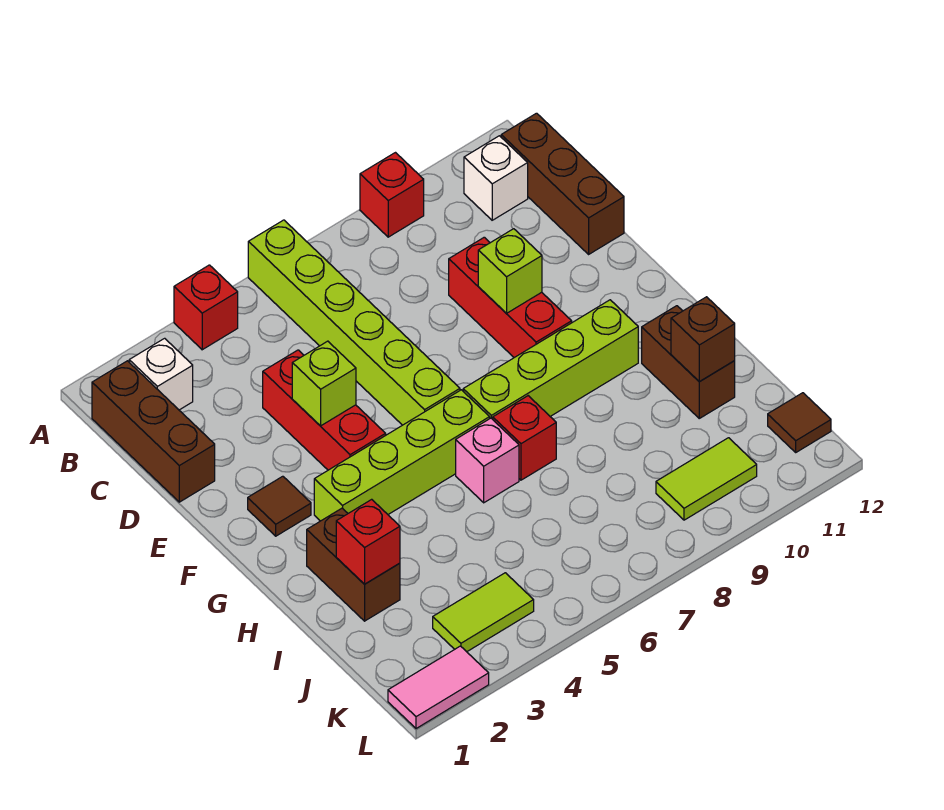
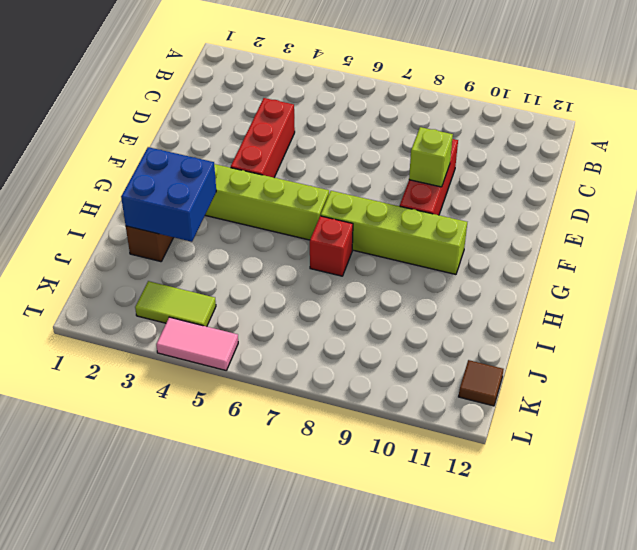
blue 2x2 brick [121,147,216,242] -> red 1x1 brick [336,499,400,584]
pink 1x2 tile [156,317,238,370] -> pink 1x2 tile moved to [388,646,489,729]
none -> red 1x1 brick [174,265,238,350]
none -> lime 1x6 brick [248,220,460,425]
none -> red 1x1 brick [360,153,424,237]

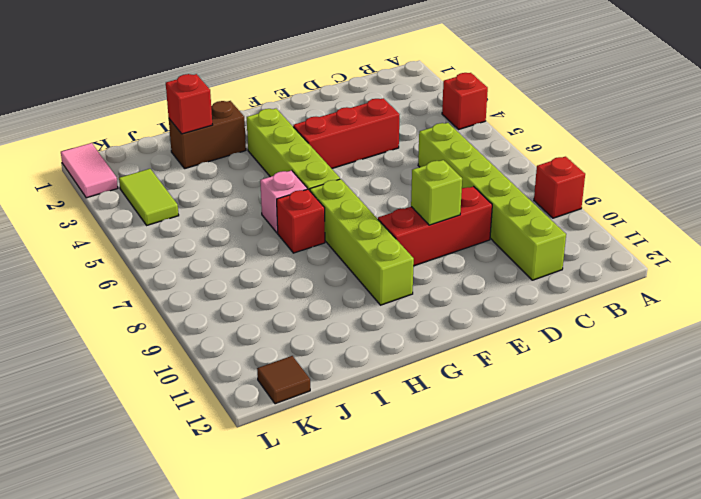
lime 1x6 brick [418,123,566,280] -> lime 1x6 brick turned to [248,220,460,425]
none -> brown 1x3 brick [92,361,215,502]
none -> white 1x1 brick [129,338,193,410]
none -> white 1x1 brick [464,136,528,220]

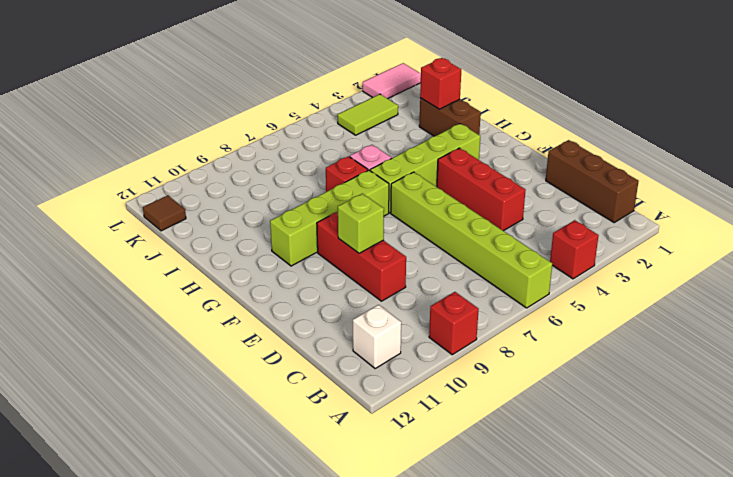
none -> white 1x1 brick [129,338,193,410]
none -> brown 1x3 brick [501,113,624,254]
none -> brown 1x1 tile [248,476,311,536]

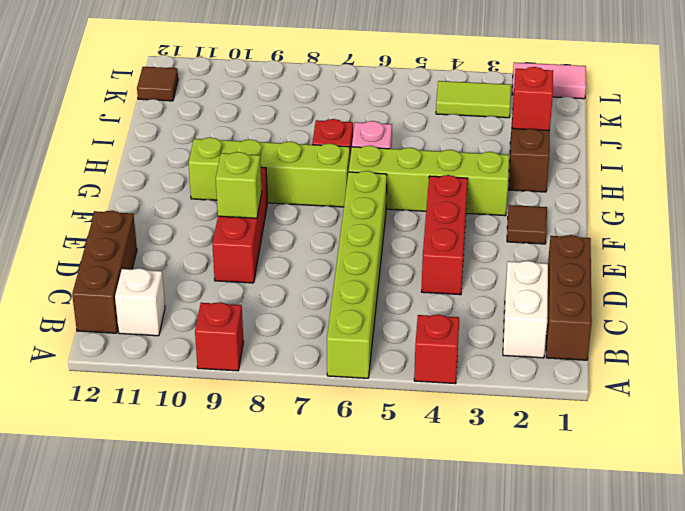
white 1x2 brick [503,261,548,358] -> white 1x1 brick [129,338,193,410]
none -> brown 1x2 brick [642,306,735,418]
none -> lime 1x2 tile [656,438,757,520]
none -> lime 1x1 brick [292,341,356,426]

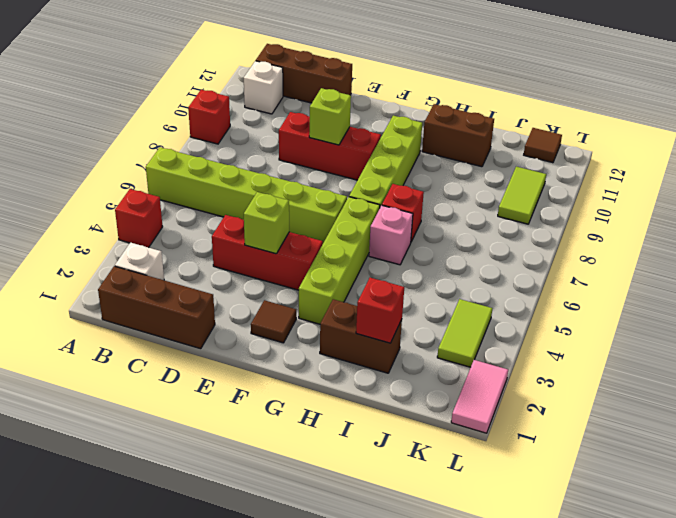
none -> brown 1x1 brick [671,297,735,382]

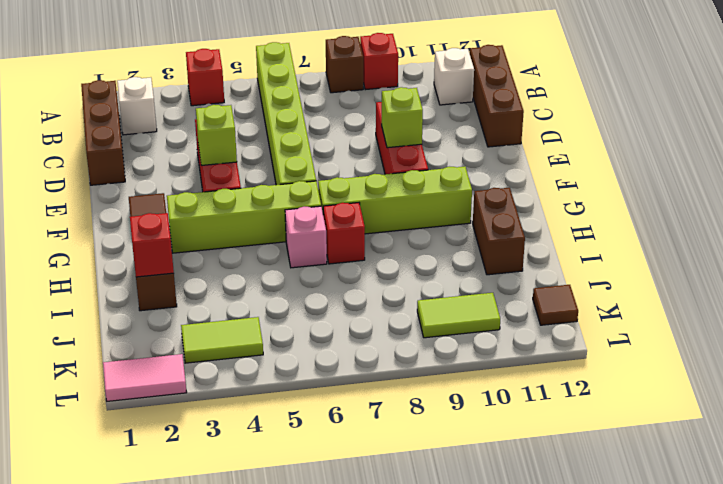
brown 1x1 brick [326,36,363,93] -> brown 1x1 brick moved to [671,297,735,382]

